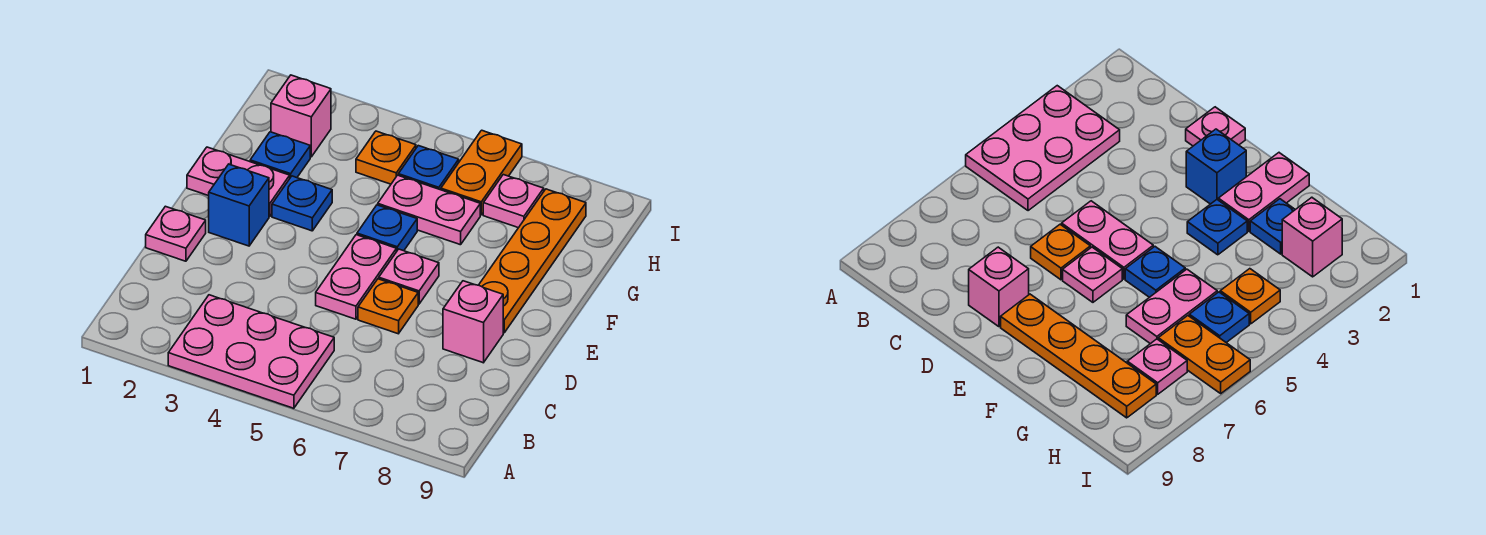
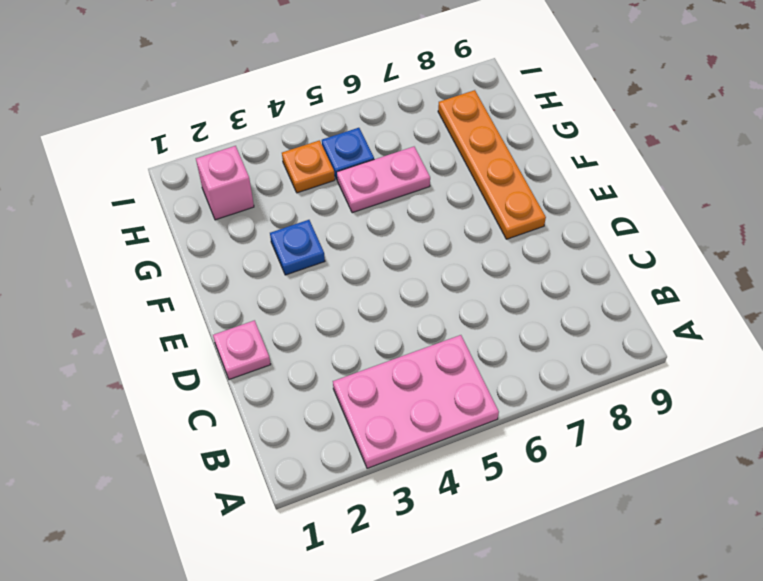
none -> pink 1x2 plate [316,235,396,319]
none -> orange 1x1 plate [358,279,418,334]
none -> pink 1x1 brick [443,281,503,363]

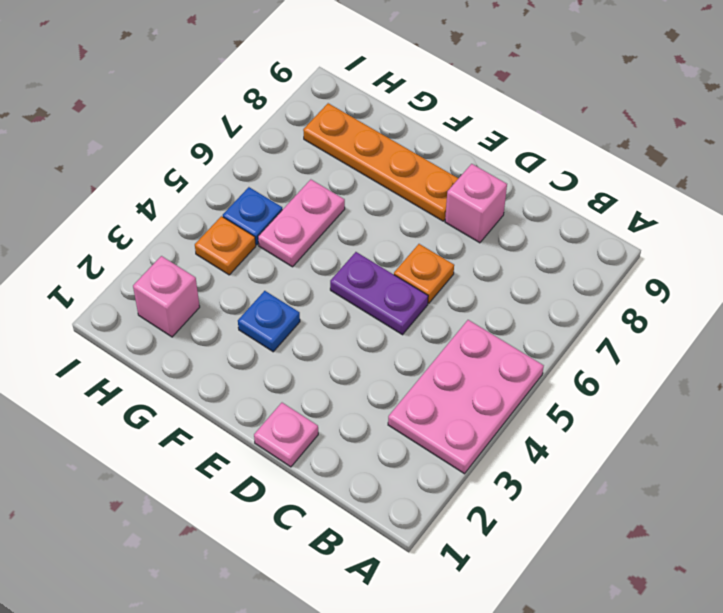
purple 1x2 plate [330,252,428,335] -> pink 1x2 plate [316,235,396,319]
none -> blue 1x1 brick [209,164,269,246]
none -> pink 1x1 plate [379,249,439,304]
none -> pink 1x2 plate [187,147,290,216]

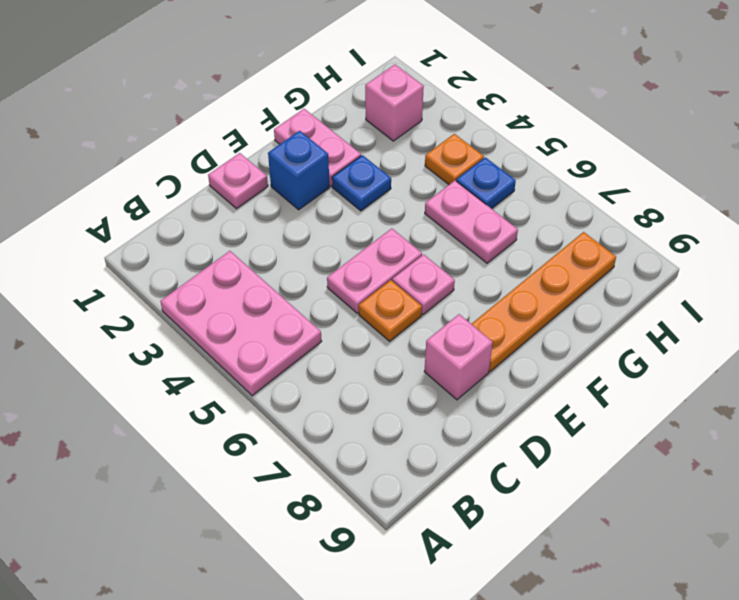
none -> blue 1x1 plate [357,205,417,252]
none -> blue 1x1 plate [250,132,310,178]
none -> orange 1x2 plate [441,130,522,215]

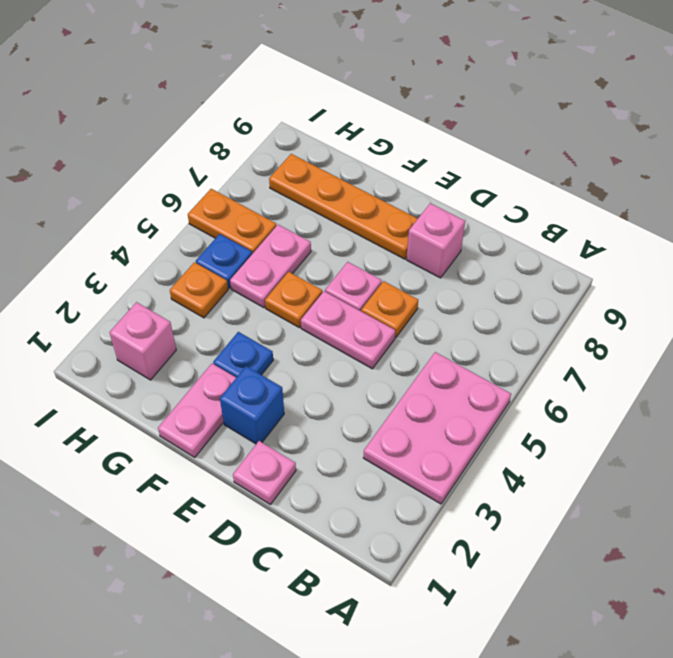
orange 1x1 plate [265,272,322,327] -> blue 1x1 plate [357,205,417,252]
none -> blue 1x1 plate [250,132,310,178]
none -> pink 1x1 plate [483,175,544,228]

